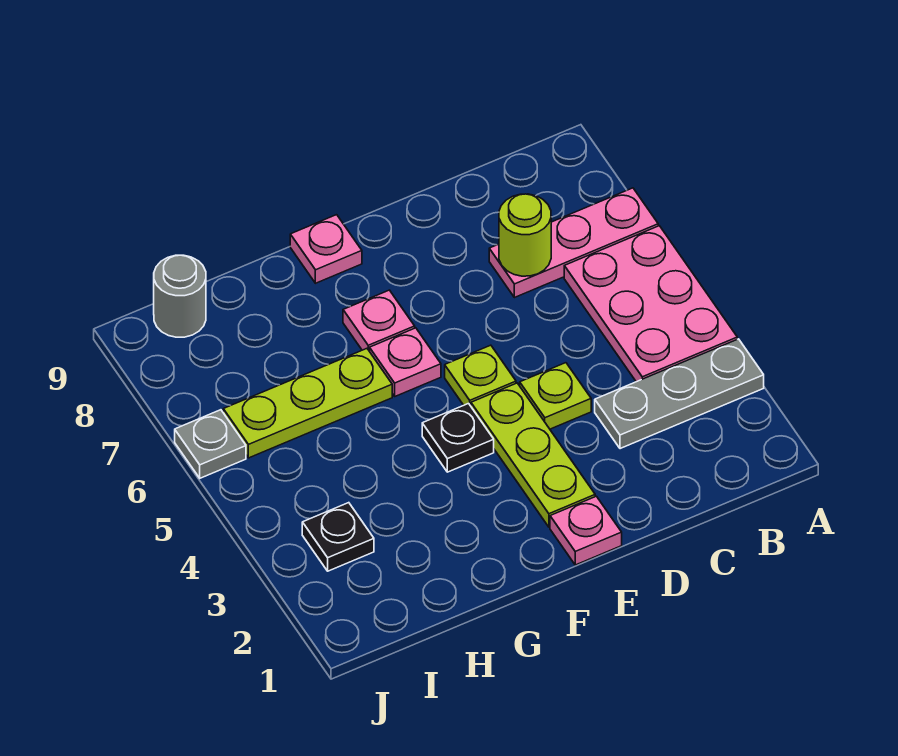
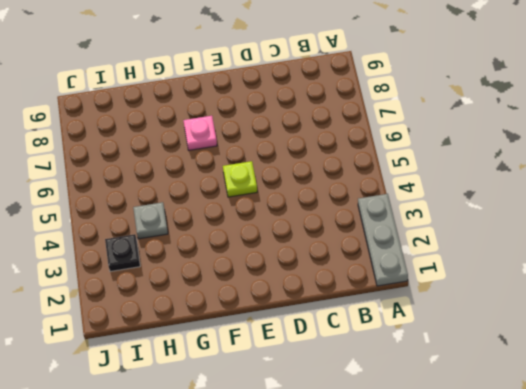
grey 1x3 plate [358,194,408,286] -> grey 1x3 plate turned to [595,339,764,449]
grey 1x1 plate [133,202,168,239] -> grey 1x1 plate moved to [175,410,246,478]
none -> pink 2x3 plate [564,226,737,382]
none -> pink 1x3 plate [489,188,658,298]
none -> lime 1x1 plate [520,363,591,429]

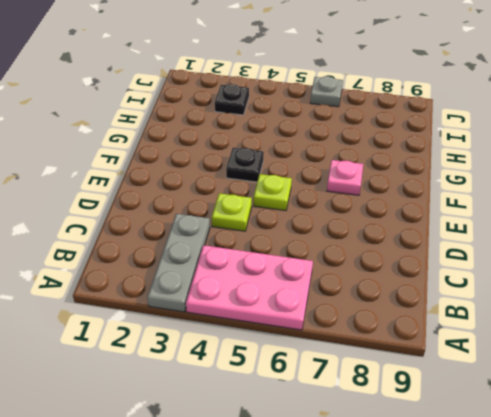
none -> pink 1x3 plate [489,188,658,298]
none -> pink 1x1 plate [550,496,622,565]
none -> lime 1x3 plate [471,383,595,527]

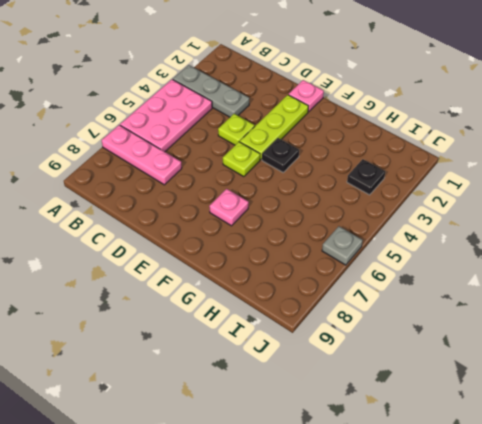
none -> pink 1x1 plate [370,328,441,396]
none -> pink 1x1 plate [290,215,362,283]
none -> lime 1x3 plate [223,349,392,458]

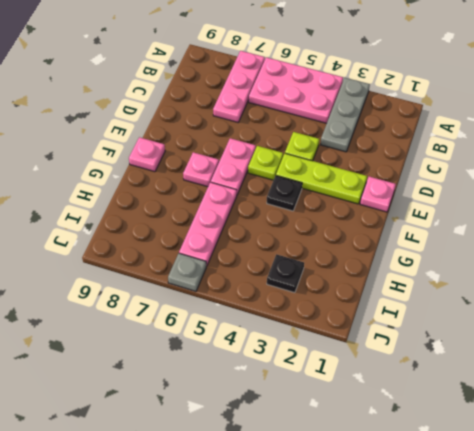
pink 1x2 plate [211,138,256,194] -> pink 1x1 plate [370,328,441,396]
pink 1x3 plate [179,182,237,266] -> lime 1x3 plate [223,349,392,458]
none -> grey 1x1 round brick [154,255,206,337]
none -> lime 1x1 round brick [499,194,551,276]

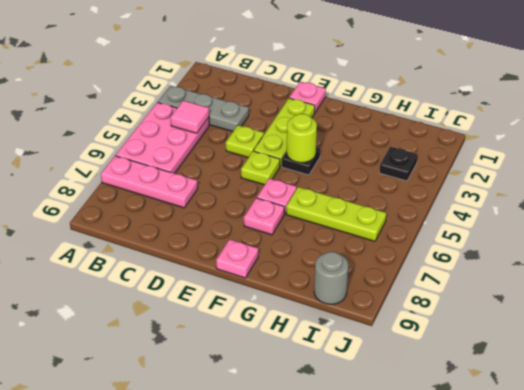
pink 1x1 tile [170,101,209,133] -> none
lime 1x1 round brick [287,114,317,163] -> lime 1x1 round brick moved to [499,194,551,276]
none -> grey 1x1 plate [175,410,246,478]

